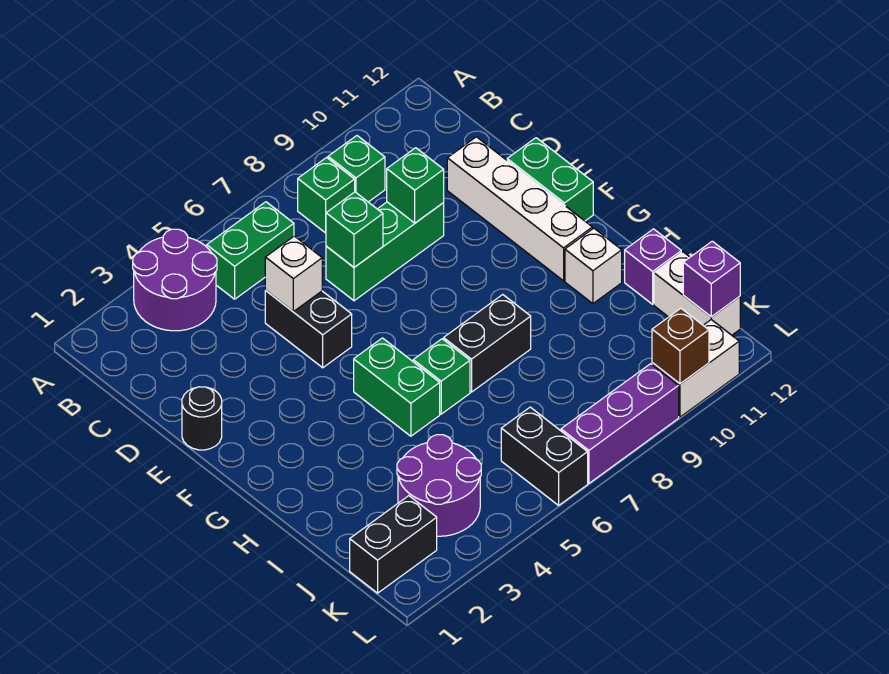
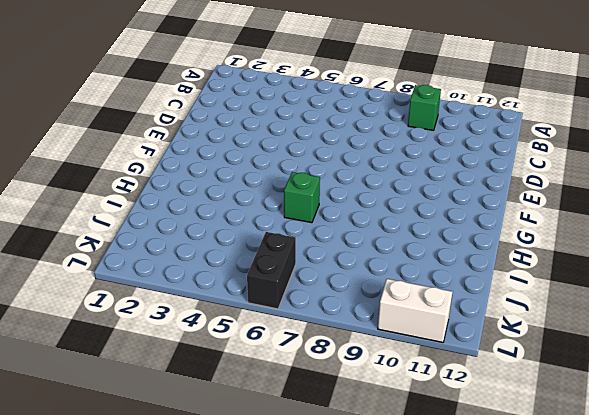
none -> purple 2x2 round brick [133,229,217,331]
none -> green 1x2 brick [207,202,294,299]
none -> green 1x1 brick [298,158,355,233]

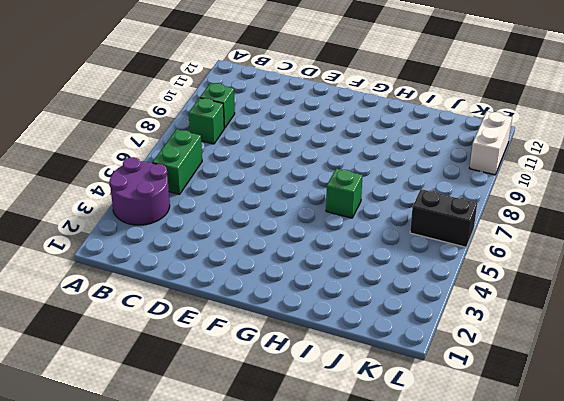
none -> black 1x2 brick [265,291,352,368]
none -> green 1x3 brick [326,202,444,301]
none -> white 1x4 brick [447,137,592,281]

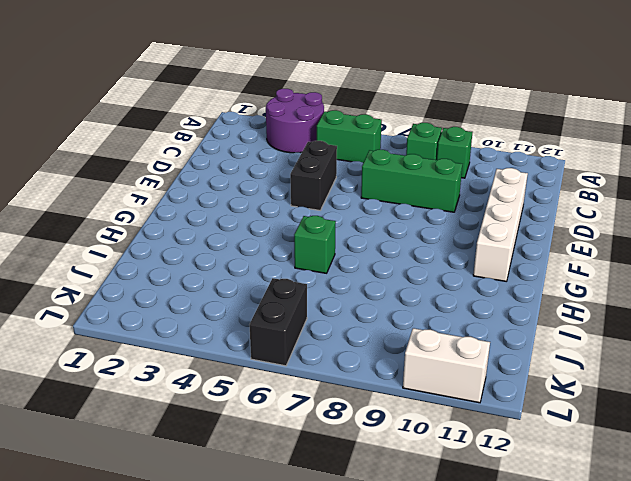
none -> black 1x1 round brick [182,387,222,450]
none -> green 1x2 brick [507,138,593,221]
none -> green 1x2 brick [354,338,440,436]

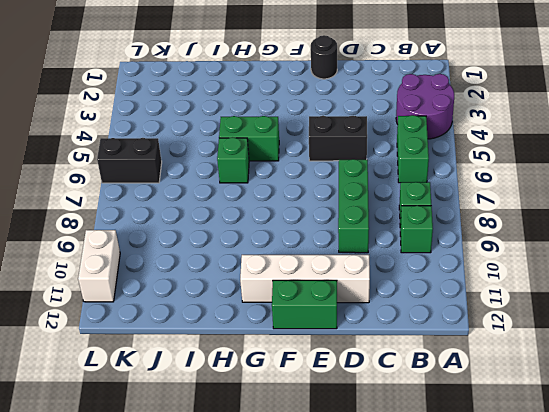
none -> black 1x2 brick [444,295,531,392]
none -> white 1x1 brick [565,228,622,304]
none -> purple 1x1 brick [625,229,681,304]

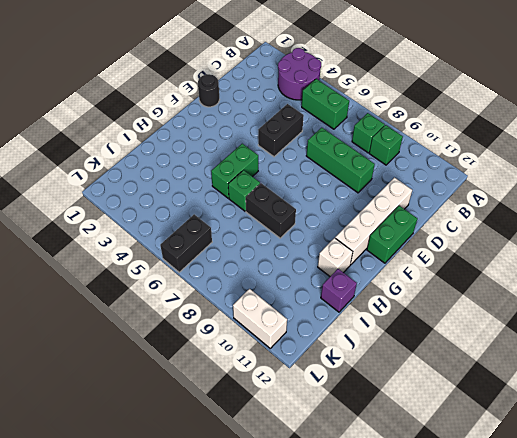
none -> purple 2x2 round brick [397,435,481,536]
none -> white 1x2 brick [654,252,740,335]
none -> black 1x2 brick [350,496,437,593]

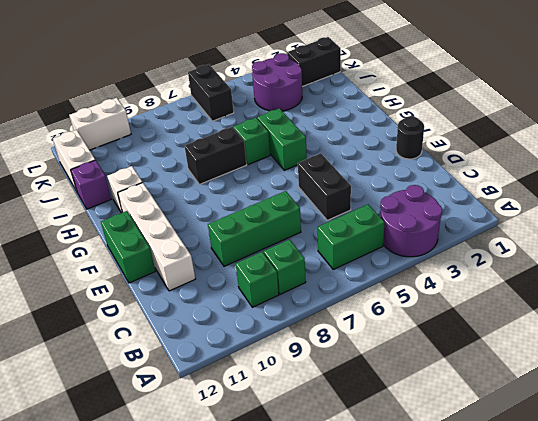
none -> purple 1x3 brick [561,364,679,483]
none -> white 1x1 brick [265,236,322,311]
none -> green 1x1 brick [326,192,383,267]

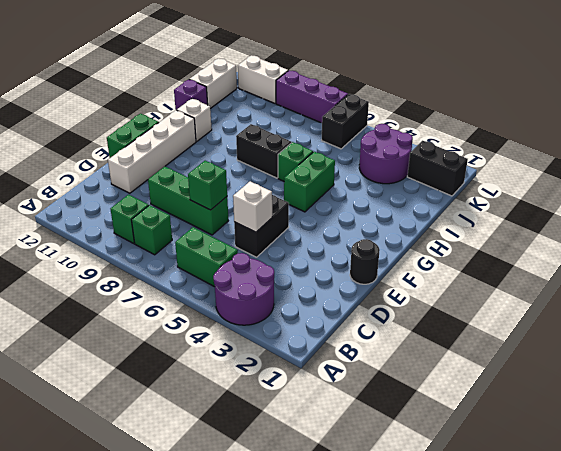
none -> green 1x1 brick [387,148,444,223]
none -> purple 1x1 brick [683,241,740,317]
none -> brown 1x1 brick [652,308,709,384]

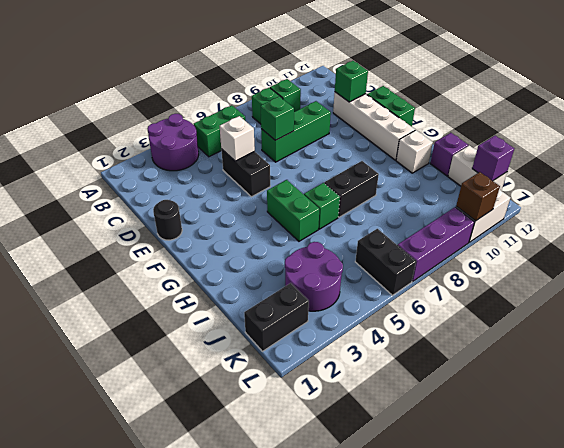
green 1x1 brick [335,61,368,102] -> green 1x1 brick moved to [387,148,444,223]

